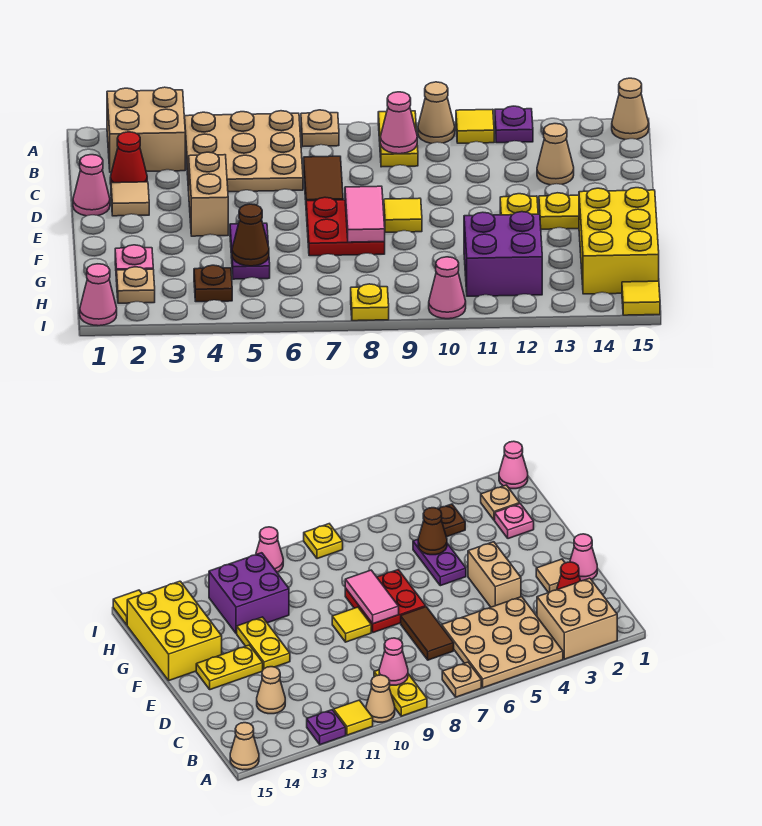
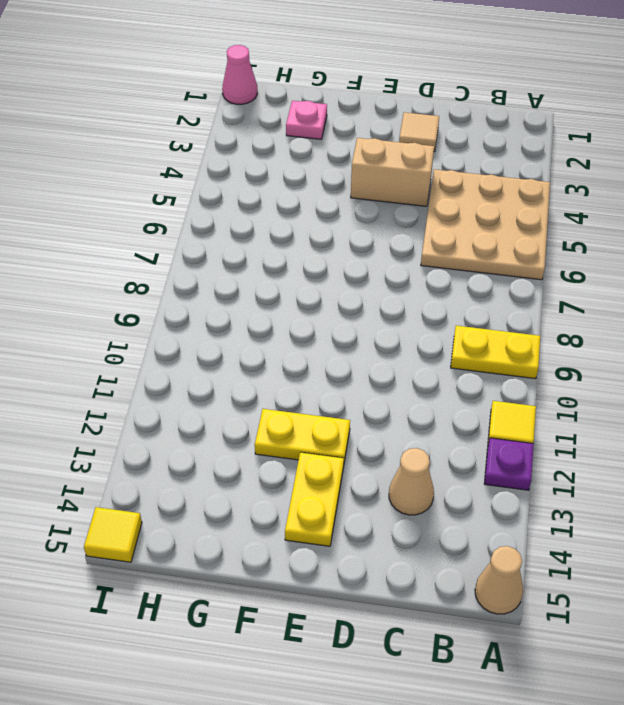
none -> tan 2x2 brick [107,87,185,172]
none -> tan 1x1 plate [301,110,339,147]
none -> tan 1x1 cone [418,82,455,143]
none -> red 1x1 cone [110,132,147,184]

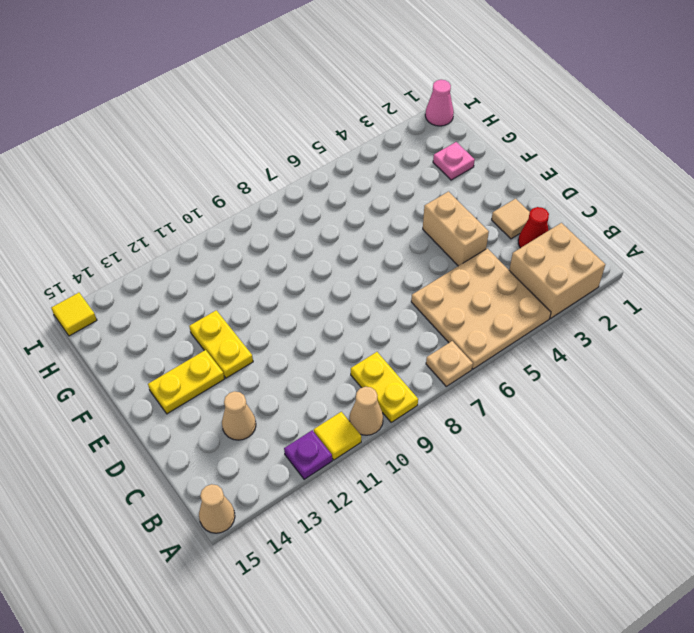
none -> brown 1x2 tile [304,156,343,201]
none -> pink 1x1 cone [73,155,110,216]
none -> red 2x2 plate [306,197,385,256]
none -> yellow 1x1 tile [384,198,422,232]

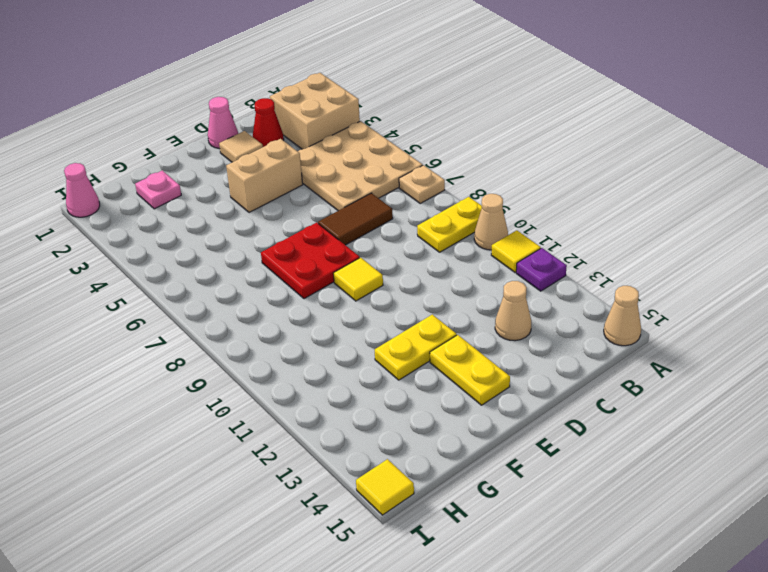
none -> purple 1x2 plate [230,223,270,279]
none -> yellow 2x3 brick [579,188,659,294]
none -> purple 2x2 brick [464,212,542,296]
none -> tan 1x1 plate [117,267,155,303]

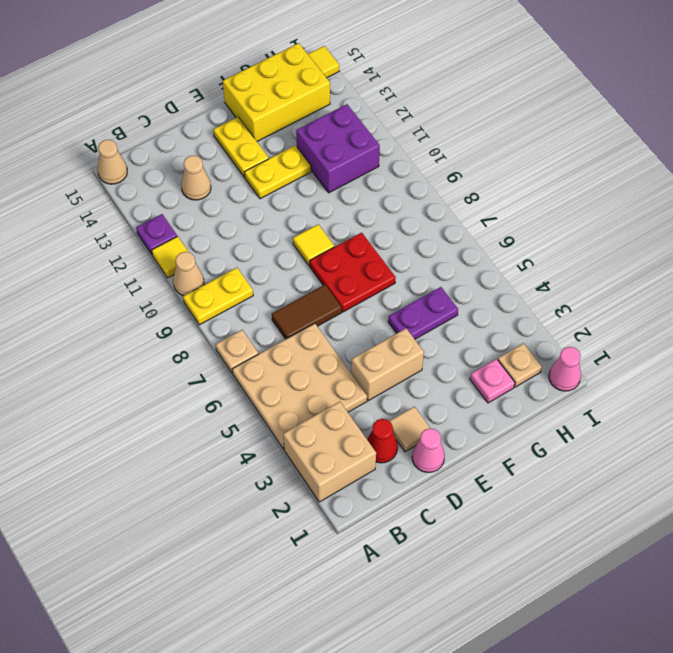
none -> brown 1x1 plate [194,265,232,302]
none -> yellow 1x1 plate [351,284,389,321]
none -> pink 1x1 cone [429,257,466,319]
none -> pink 1x1 cone [380,92,417,154]

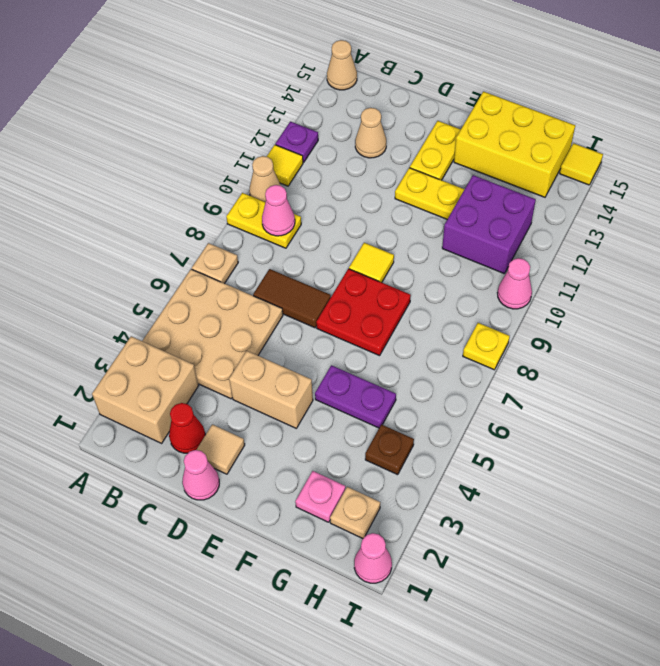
none -> pink 1x2 tile [345,186,385,242]
none -> brown 1x1 cone [232,204,269,266]

